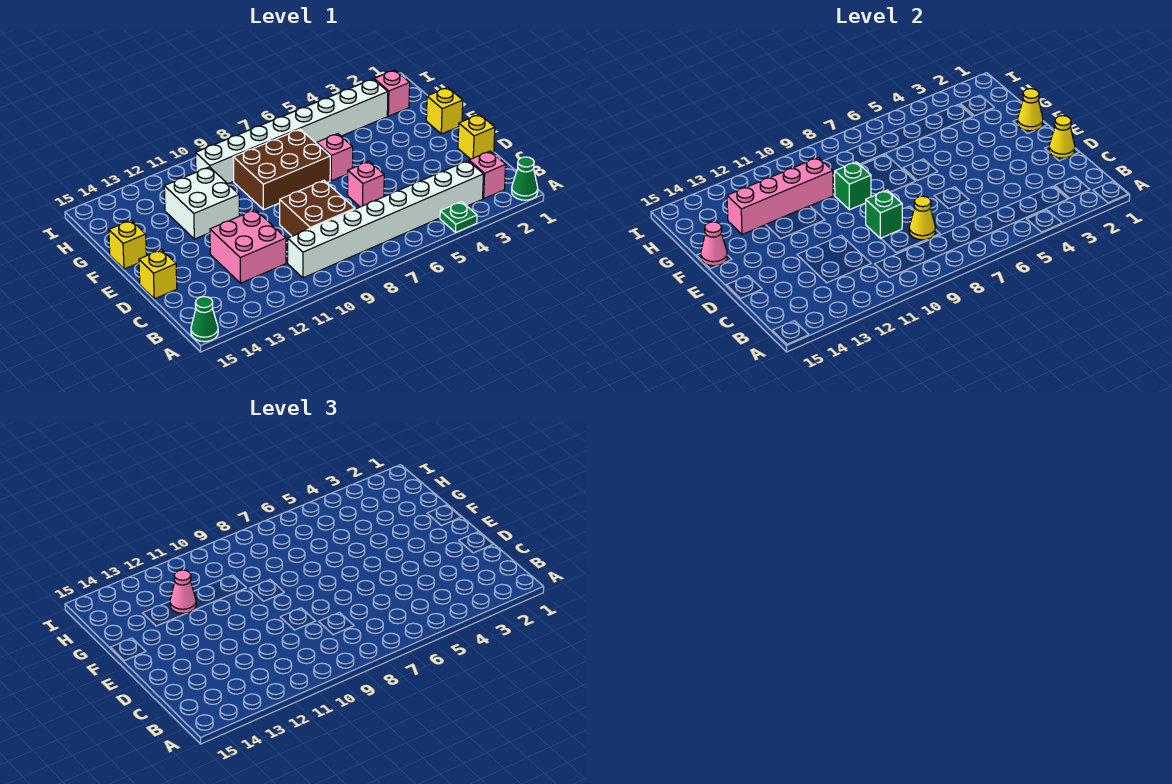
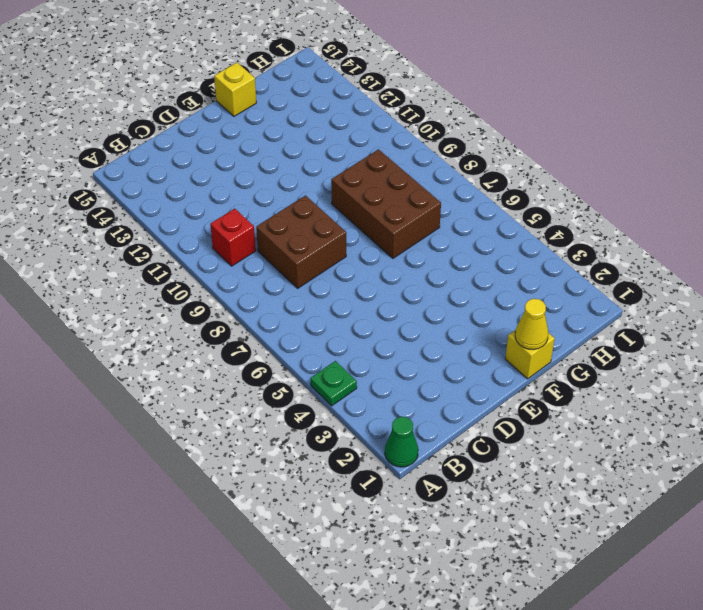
red 1x1 brick [210,209,256,266] -> white 1x8 brick [288,161,484,278]
none -> green 1x1 cone [191,297,218,342]
none -> pink 1x1 brick [469,151,506,199]
none -> pink 2x2 brick [210,210,286,283]

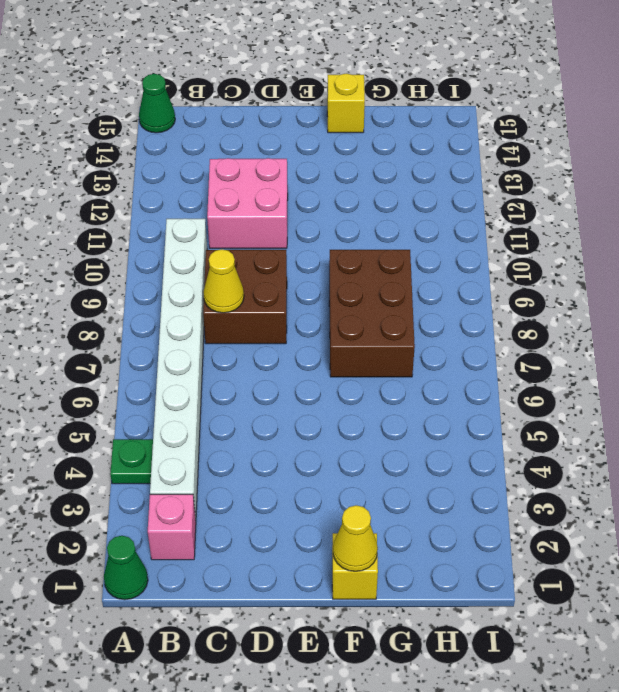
none -> yellow 1x1 brick [458,114,495,159]
none -> pink 1x1 brick [348,161,384,207]
none -> yellow 1x1 brick [139,250,177,299]

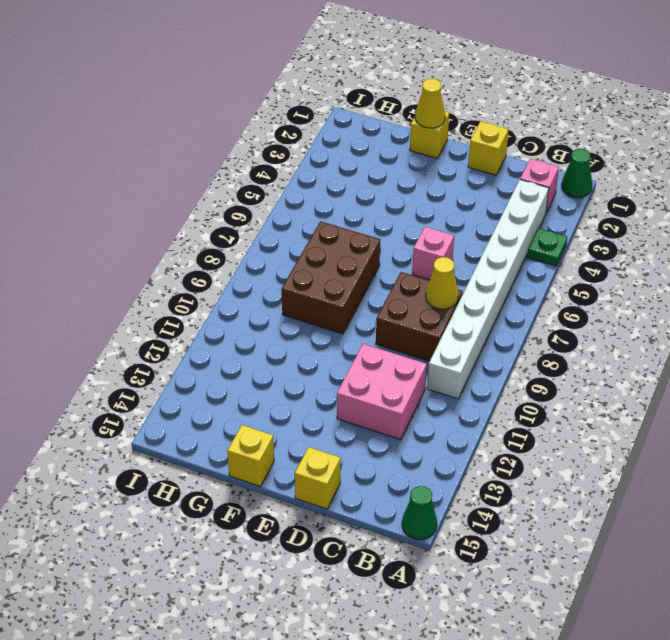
none -> pink 1x1 brick [317,134,353,181]
none -> white 2x2 brick [164,167,239,239]
none -> pink 1x1 brick [374,70,410,116]

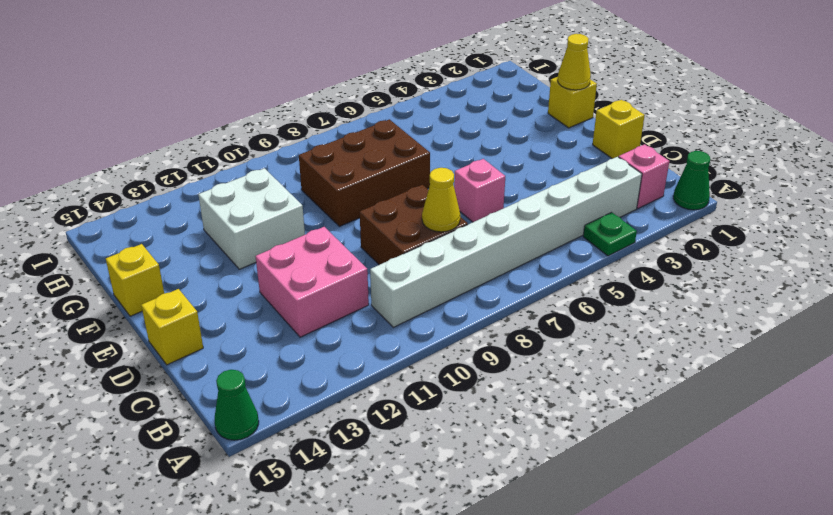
none -> pink 1x1 brick [317,134,353,181]
none -> pink 1x1 brick [374,70,410,116]
none -> white 1x8 brick [196,79,388,184]

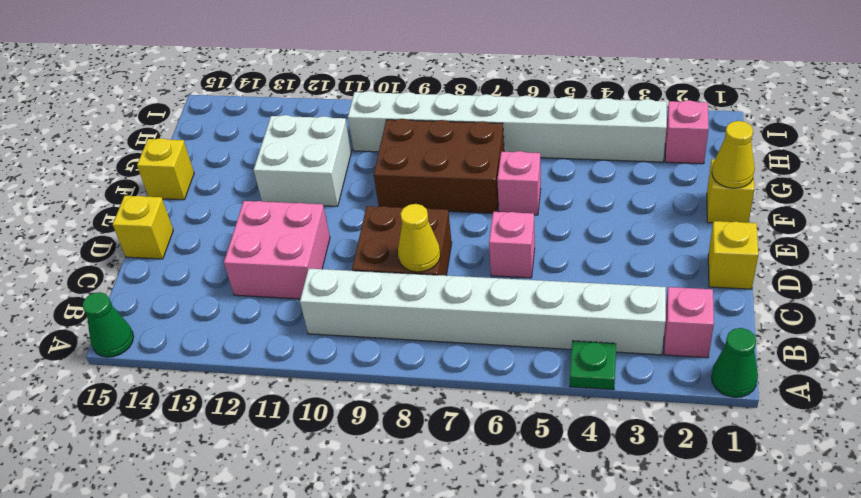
none -> yellow 1x1 cone [1049,116,1075,158]
none -> green 1x1 brick [866,190,902,238]
none -> green 1x1 brick [835,162,871,210]

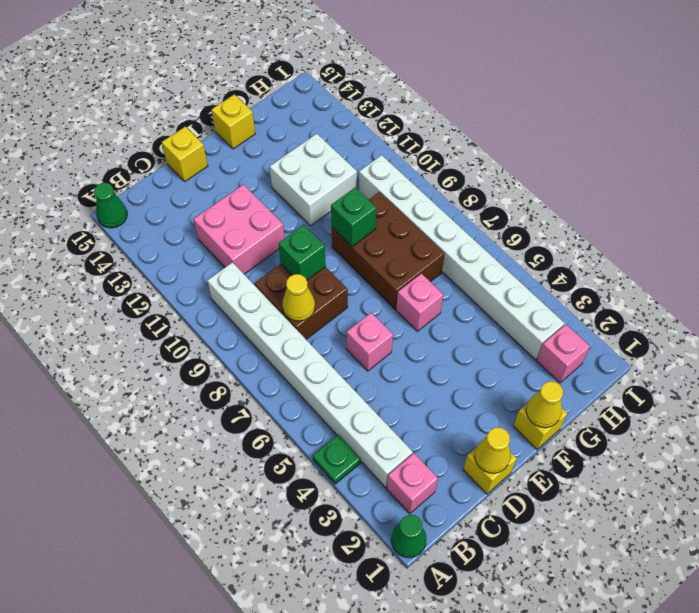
none -> pink 1x1 cone [701,222,727,266]
none -> pink 1x4 brick [727,157,833,234]
none -> pink 1x1 cone [170,570,196,613]

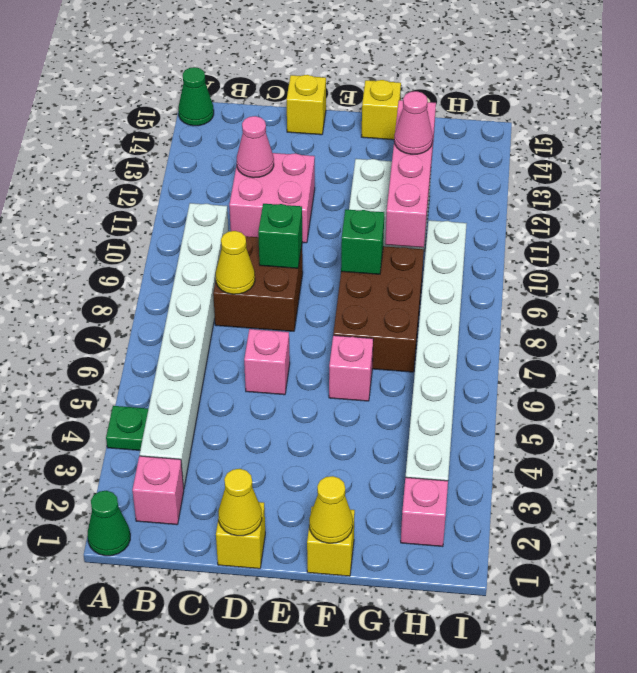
pink 1x1 cone [237,116,274,178] -> pink 1x1 cone moved to [701,222,727,266]

